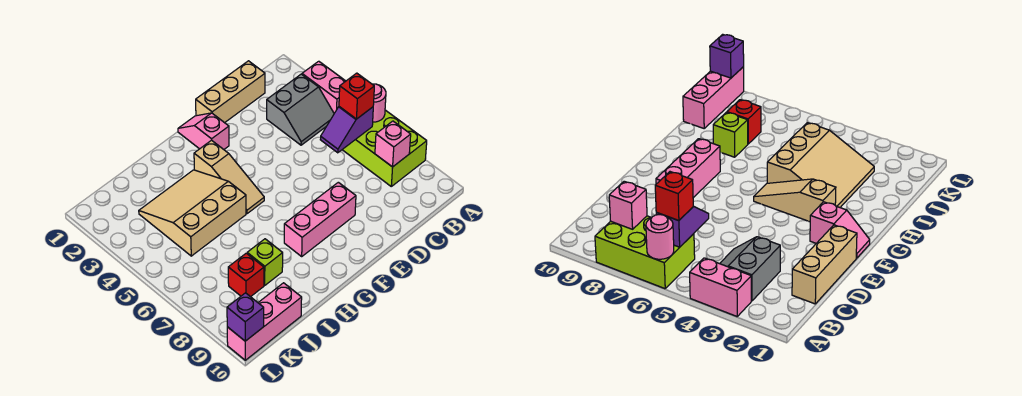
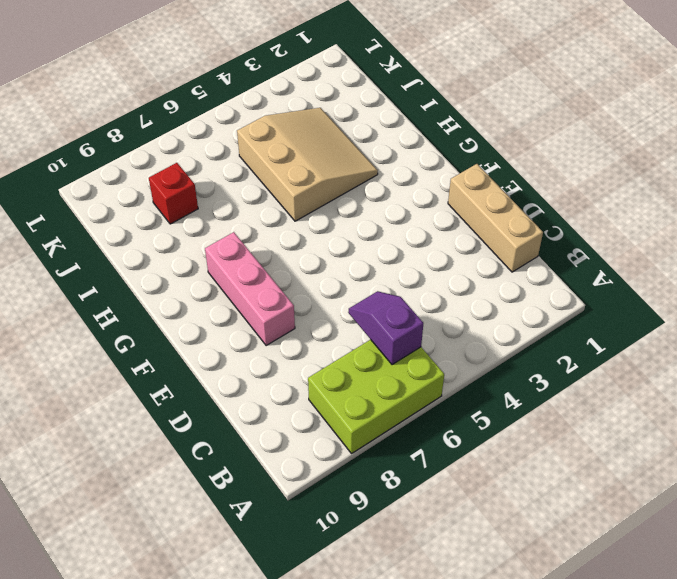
none -> pink 1x2 brick [302,61,345,113]
none -> grey 2x2 slope [267,74,334,145]
none -> pink 1x2 slope [178,113,229,149]

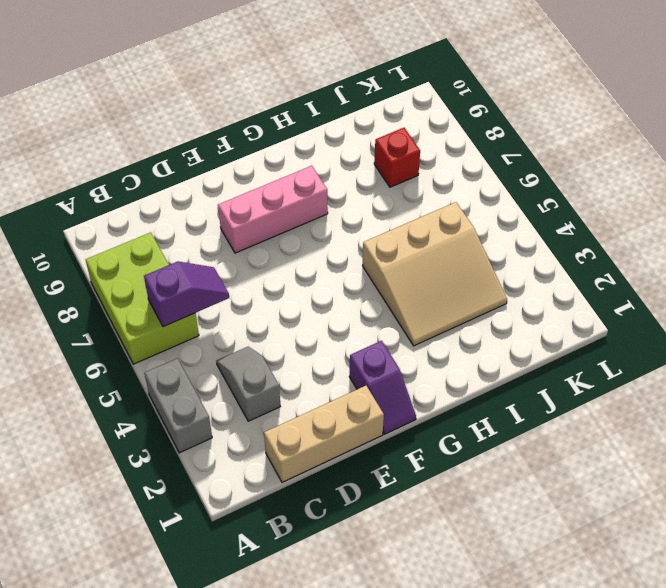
grey 1x2 brick [145,358,212,453] -> pink 1x2 brick [302,61,345,113]
grey 1x2 slope [216,347,280,421] -> grey 2x2 slope [267,74,334,145]
purple 1x2 slope [349,341,416,434] -> pink 1x2 slope [178,113,229,149]
none -> tan 1x3 slope [194,140,264,214]
none -> lime 1x1 brick [247,239,283,285]
none -> pink 1x3 brick [227,283,302,360]

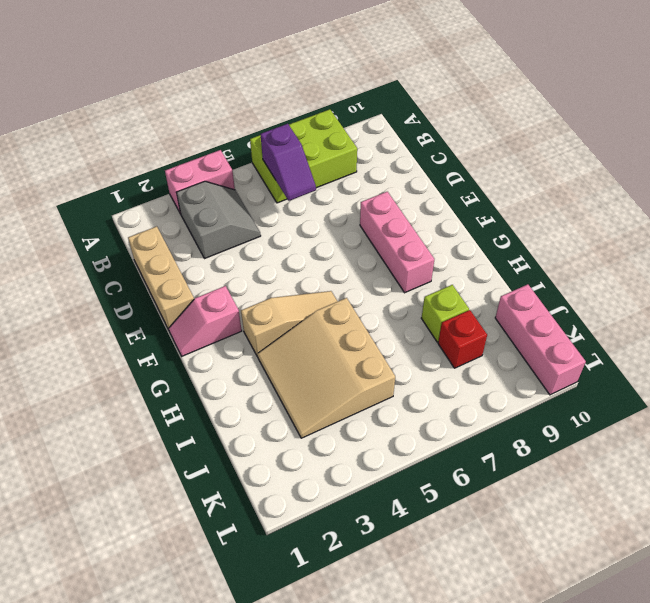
none -> pink 1x1 round brick [372,84,386,122]
none -> pink 1x1 brick [375,121,411,167]
none -> purple 1x1 brick [227,293,264,341]

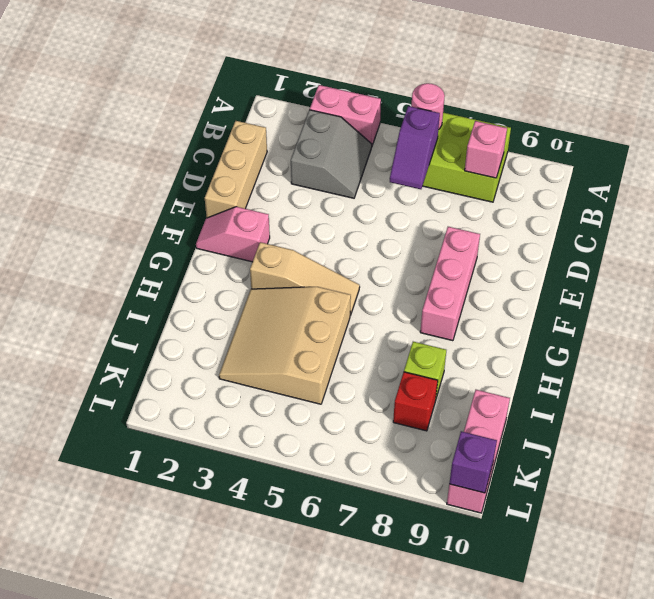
none -> red 1x1 brick [339,73,374,119]

